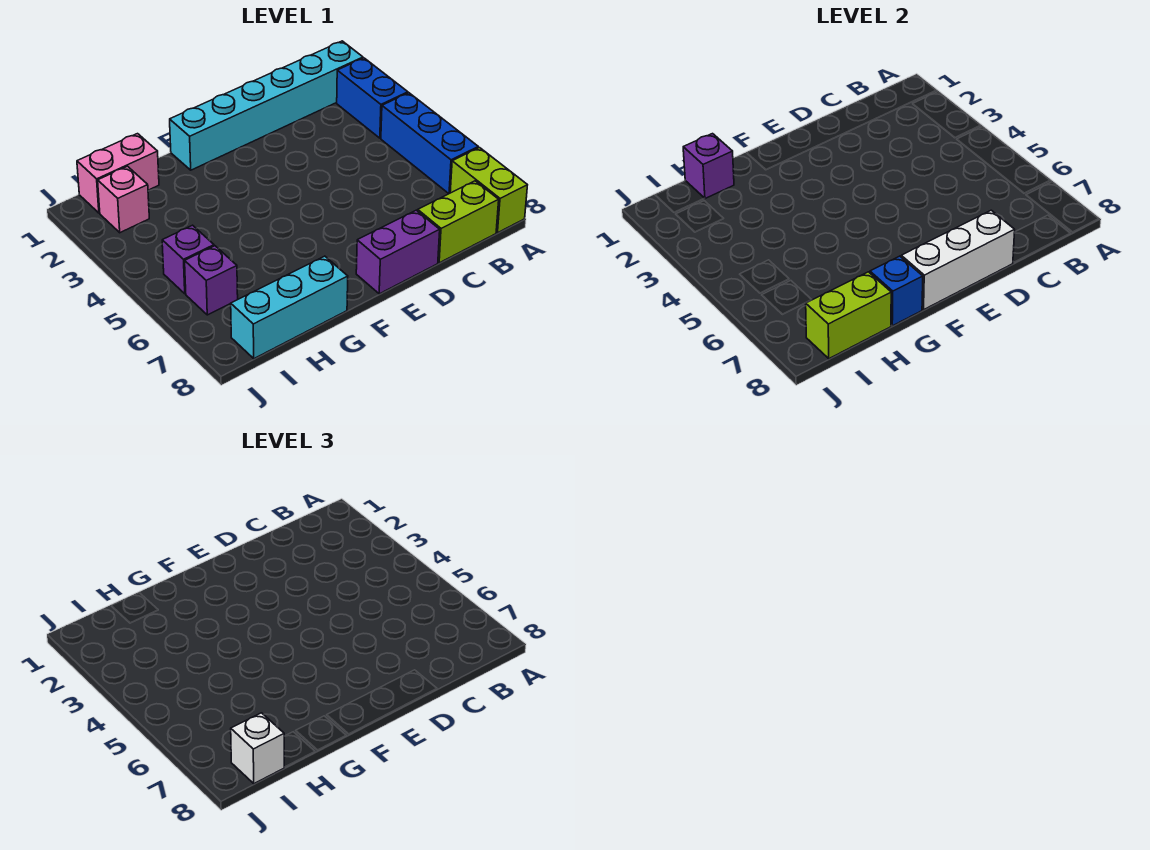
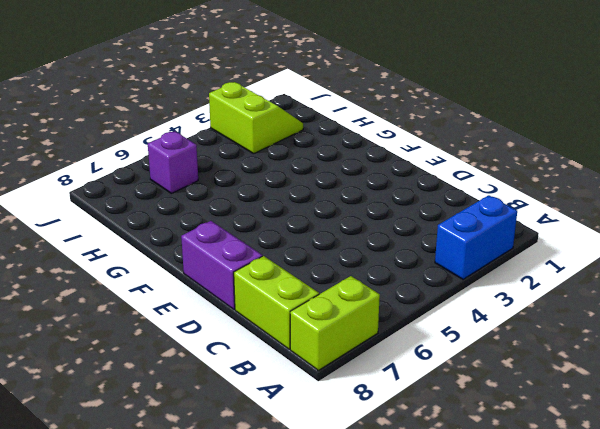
lime 2x2 slope [209,82,303,154] -> pink 1x1 brick [98,166,149,233]
none -> cyan 1x6 brick [170,41,363,170]
none -> blue 1x3 brick [381,93,478,194]
none -> cyan 1x3 brick [231,256,348,359]

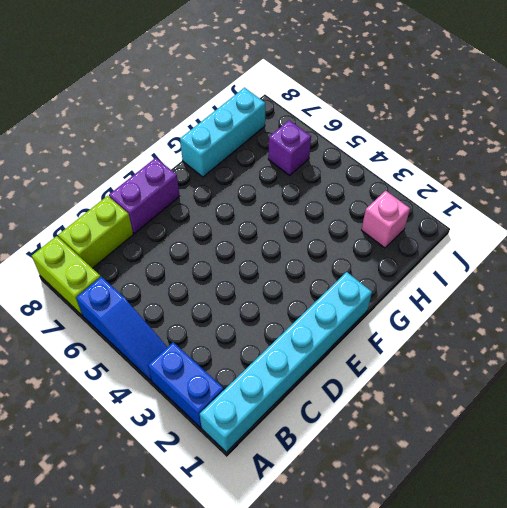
blue 1x3 slope [76,277,167,381] -> blue 1x3 brick [381,93,478,194]
none -> pink 1x2 brick [77,134,159,213]
none -> purple 1x1 brick [162,225,214,294]
none -> white 1x3 brick [901,210,1015,310]

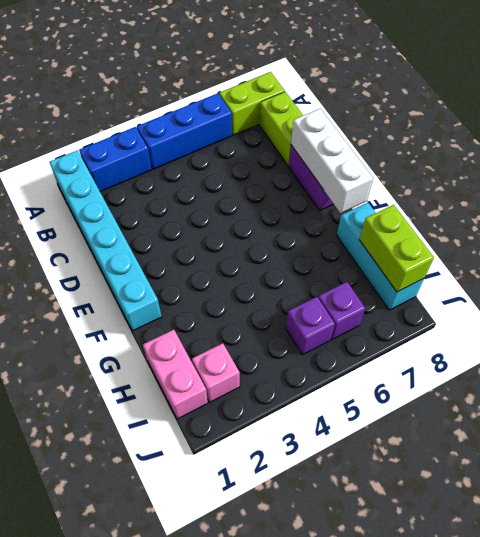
none -> blue 1x1 brick [870,256,923,326]
none -> purple 1x1 brick [683,134,734,199]
none -> white 1x1 brick [231,713,284,784]

